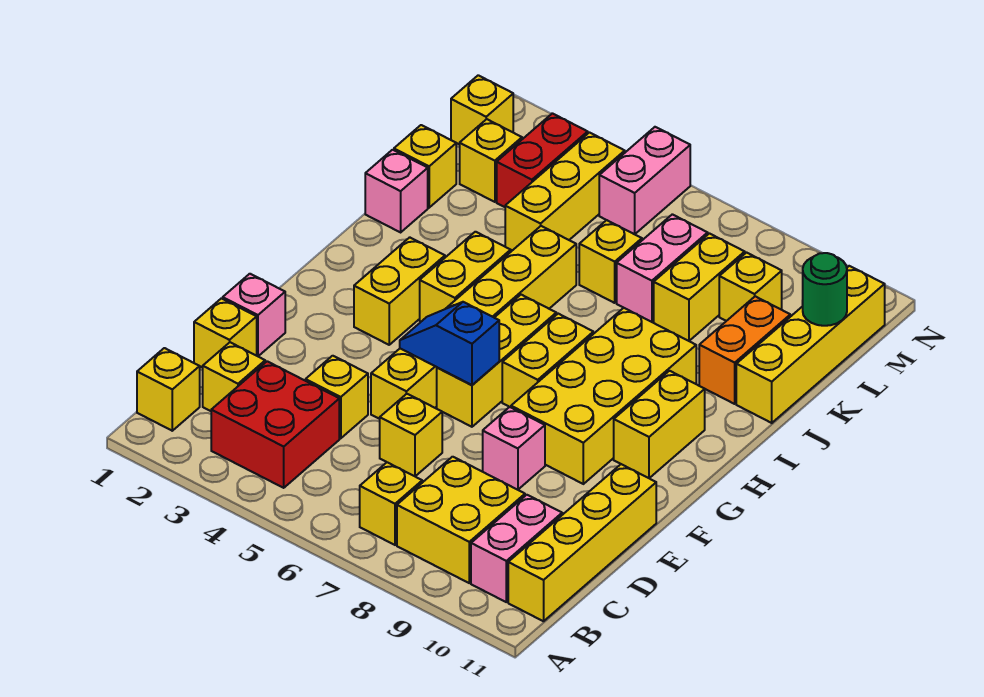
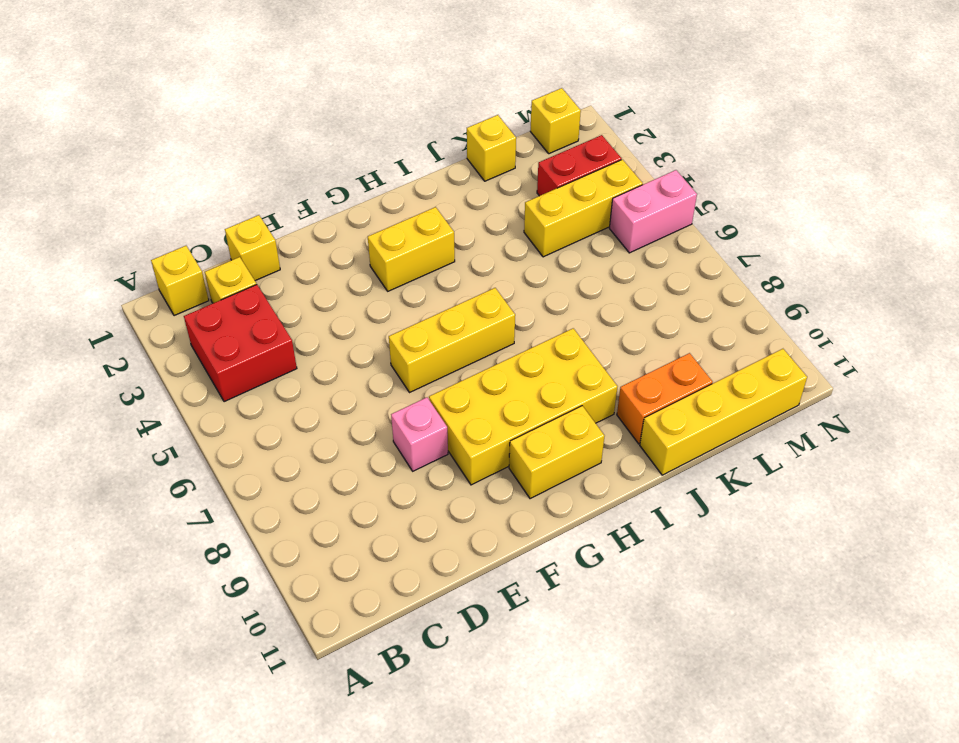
none -> yellow 1x1 brick [360,462,422,545]
none -> yellow 2x2 brick [397,457,525,583]
none -> pink 1x2 brick [471,495,562,602]
none -> yellow 1x4 brick [508,464,656,621]

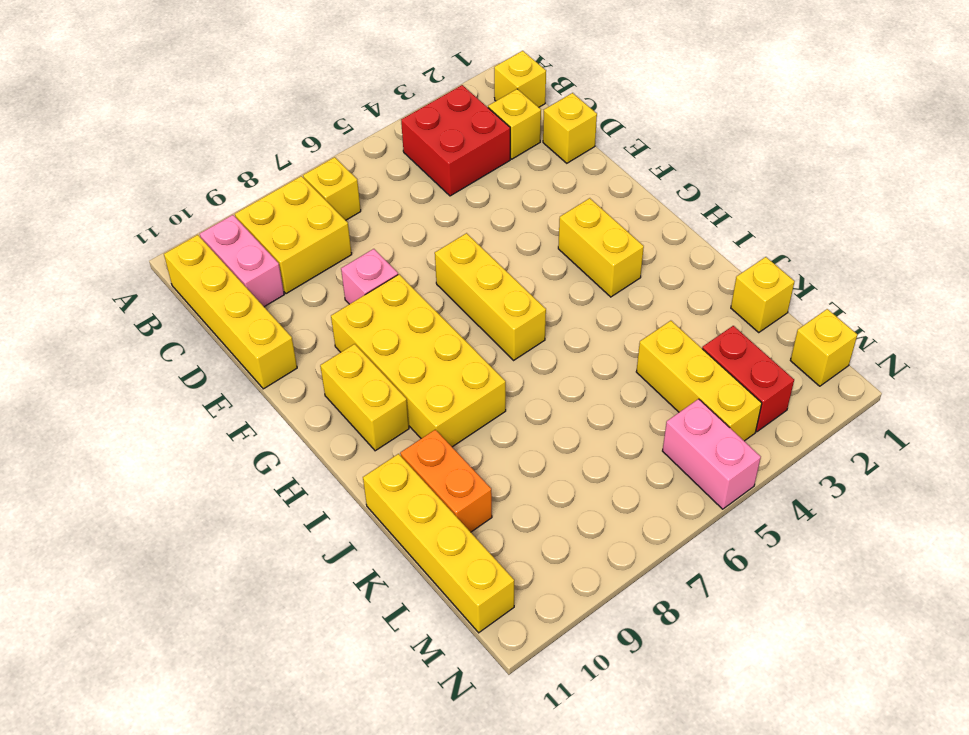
none -> yellow 1x1 brick [306,356,368,438]
none -> yellow 1x1 brick [380,394,442,476]
none -> pink 1x1 brick [223,274,285,356]
none -> yellow 1x6 brick [371,226,576,419]

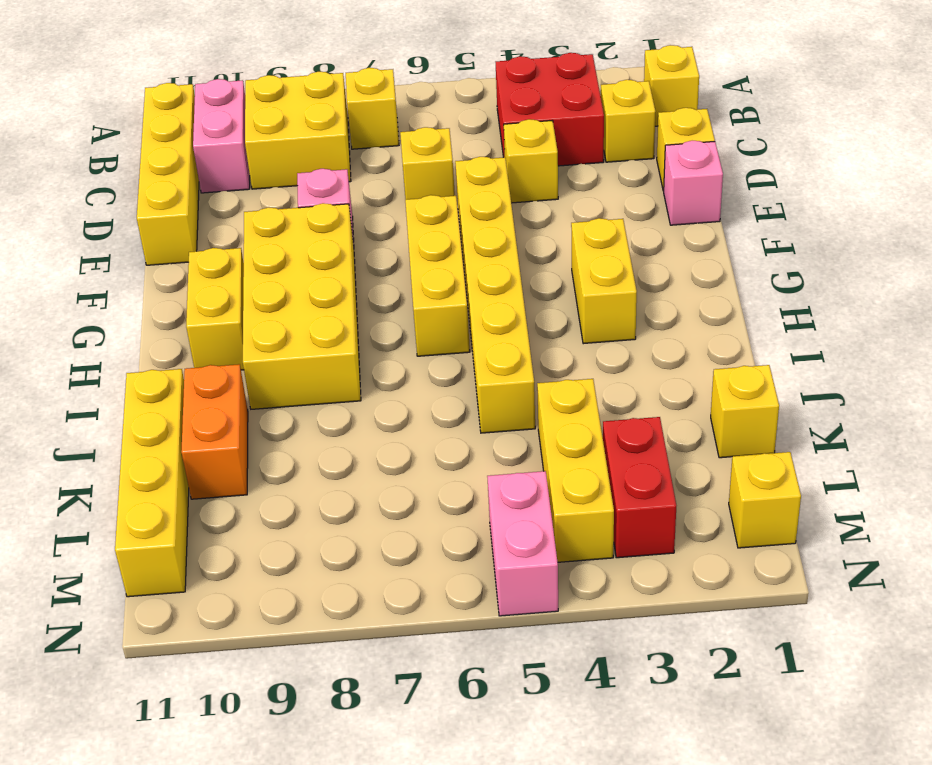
none -> yellow 1x2 brick [502,314,593,407]
none -> yellow 1x2 brick [420,232,511,322]
none -> pink 1x1 brick [365,150,428,232]
none -> yellow 1x1 brick [579,220,642,303]

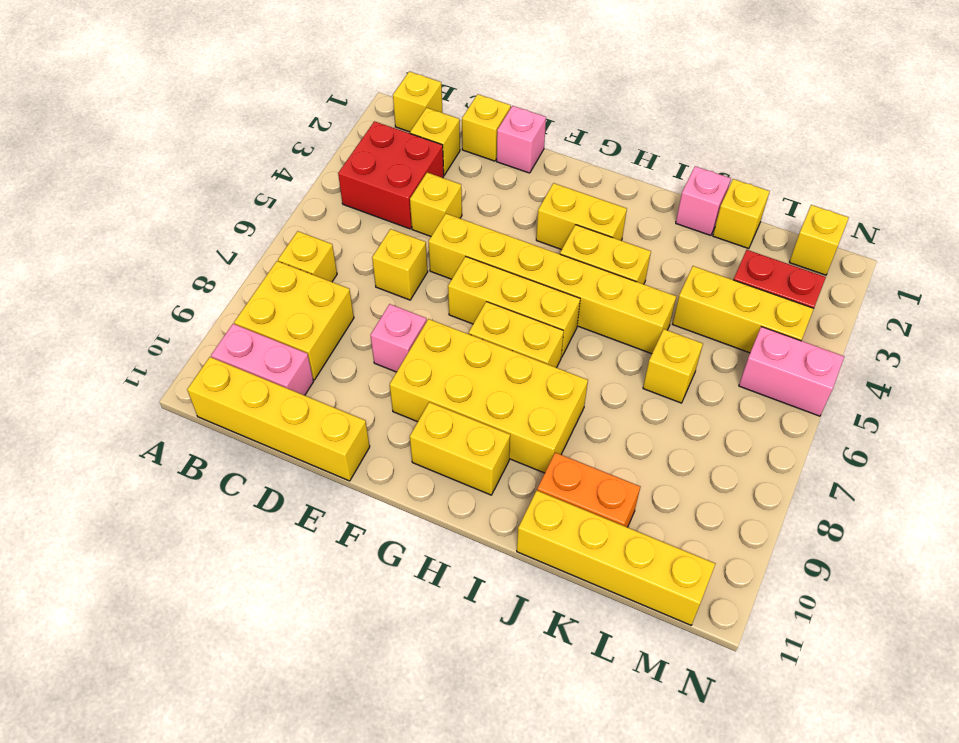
none -> pink 1x2 brick [617,214,708,322]
none -> yellow 1x2 brick [654,234,745,341]
none -> yellow 1x1 brick [460,119,522,202]
none -> yellow 1x1 brick [719,253,782,321]

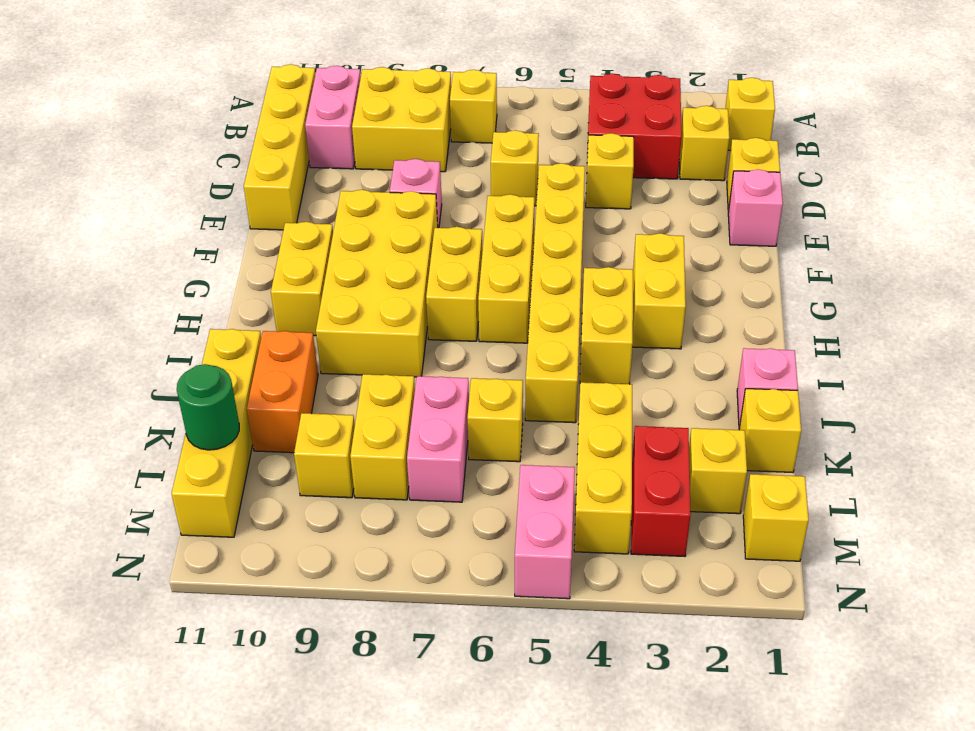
none -> blue 1x2 slope [400,302,499,385]

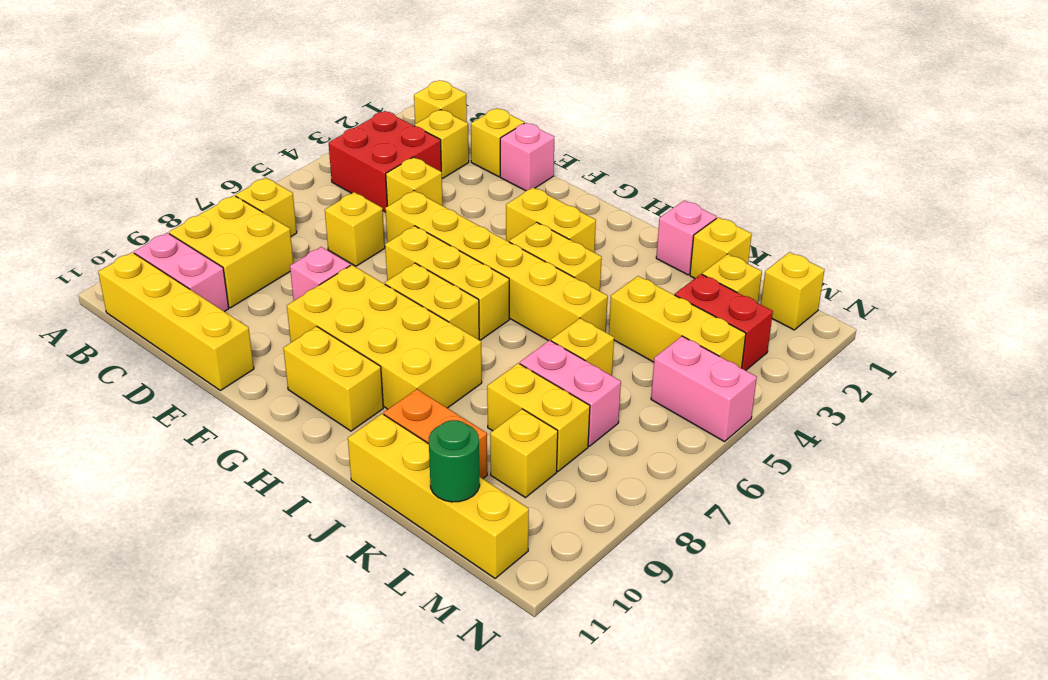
none -> blue 1x2 slope [400,302,499,385]

